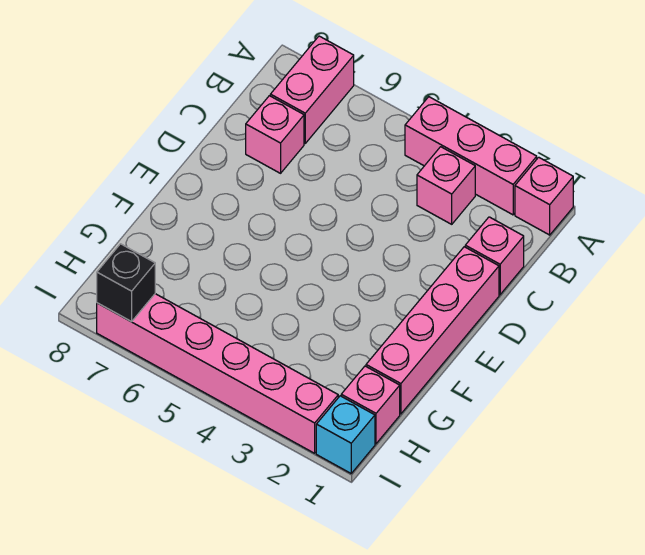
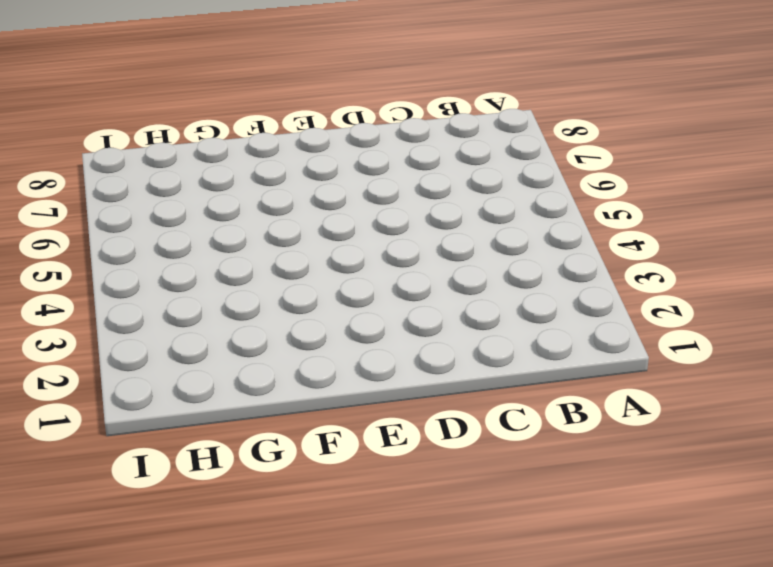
none -> pink 1x1 brick [515,157,573,235]
none -> pink 1x3 brick [405,97,537,215]

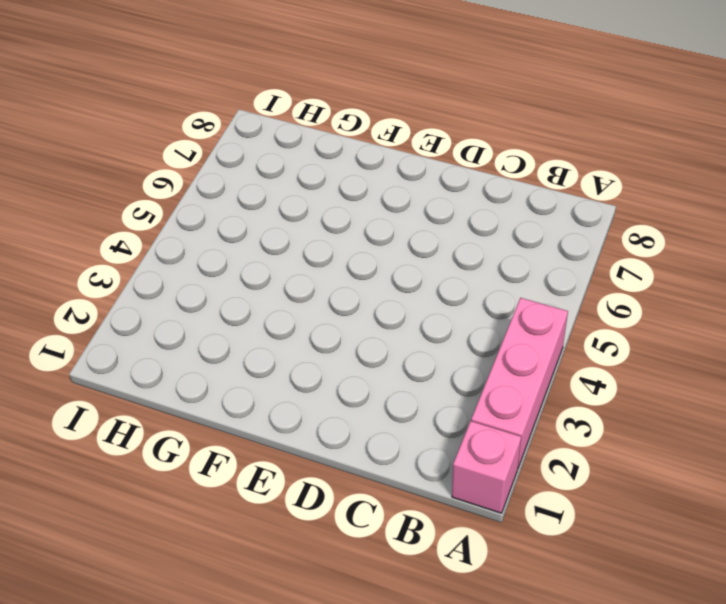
none -> pink 1x2 brick [270,36,354,143]
none -> pink 1x1 brick [417,147,475,224]

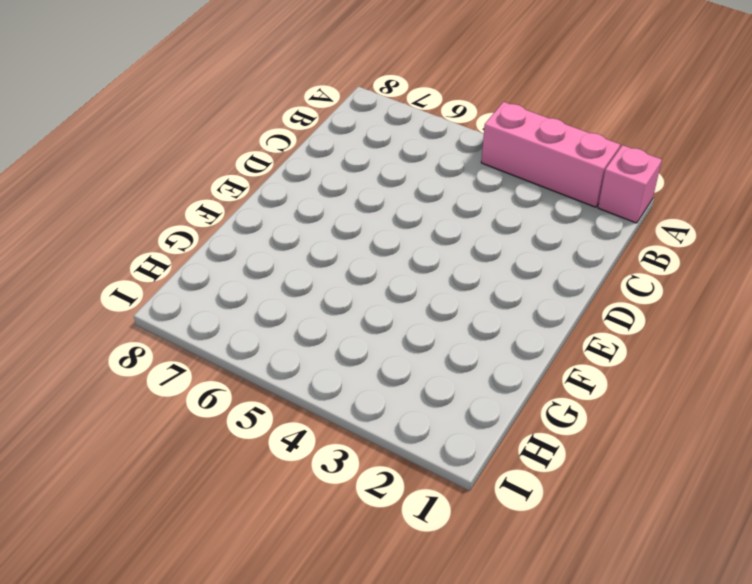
none -> pink 1x2 brick [270,36,354,143]
none -> pink 1x1 brick [417,147,475,224]

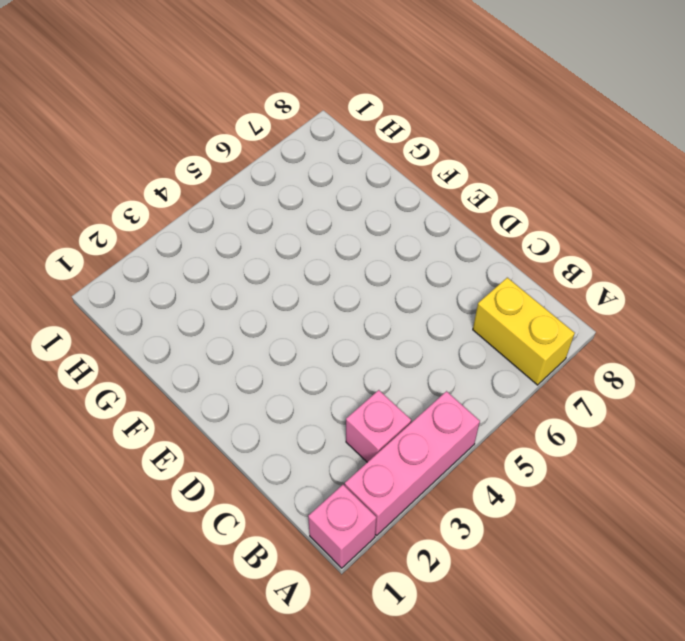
yellow 1x2 brick [473,278,575,385] -> pink 1x2 brick [270,36,354,143]
none -> pink 1x1 brick [465,217,524,295]
none -> pink 1x1 brick [246,96,304,173]

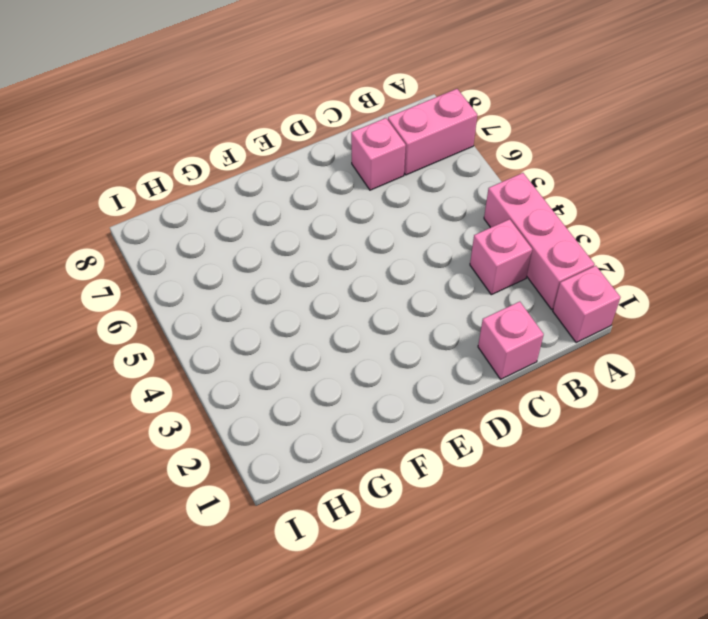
none -> pink 1x4 brick [366,247,499,414]
none -> pink 1x1 brick [341,366,400,444]

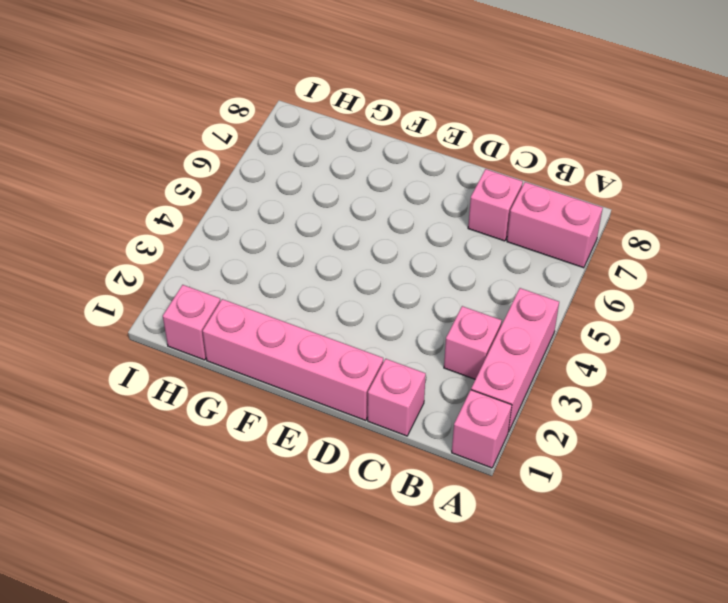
none -> cyan 1x1 brick [316,396,375,473]
none -> pink 1x6 brick [97,294,338,453]

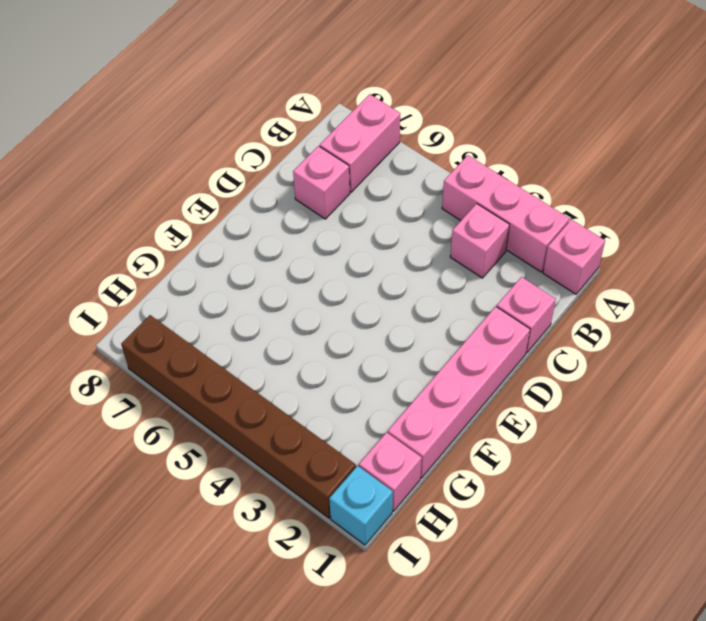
brown 1x6 brick [121,315,356,518] -> pink 1x6 brick [97,294,338,453]
none -> black 1x1 brick [97,244,155,322]

